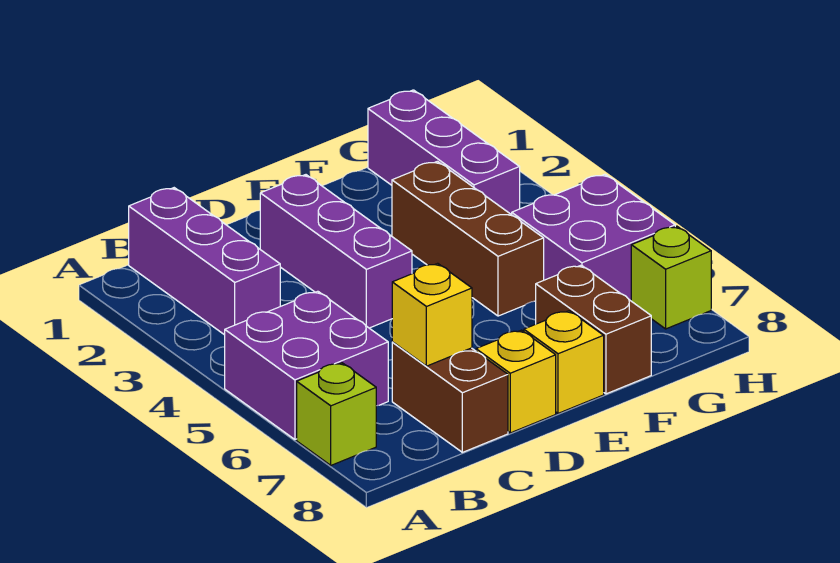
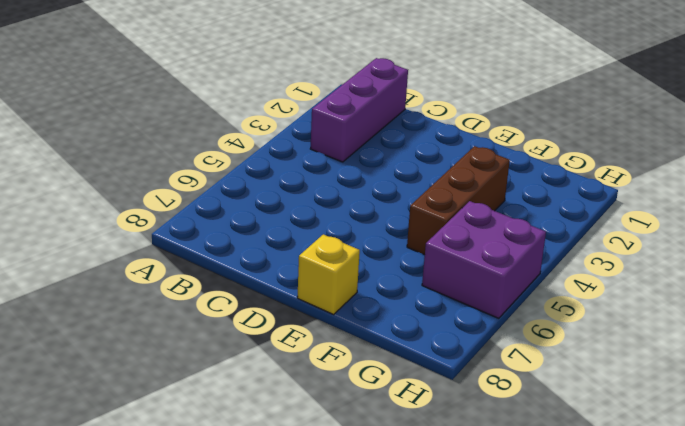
none -> purple 2x2 brick [225,291,388,439]
none -> lime 1x1 brick [297,363,376,465]
none -> brown 1x2 brick [392,342,508,452]

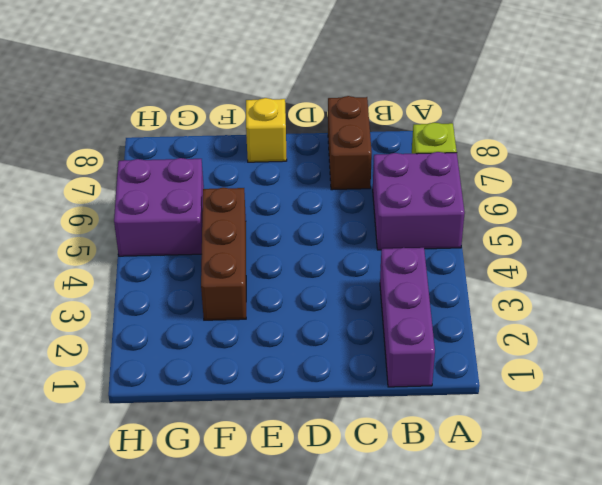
none -> purple 1x3 brick [260,175,412,328]
none -> yellow 1x1 brick [476,330,556,433]
none -> brown 1x2 brick [536,265,651,394]

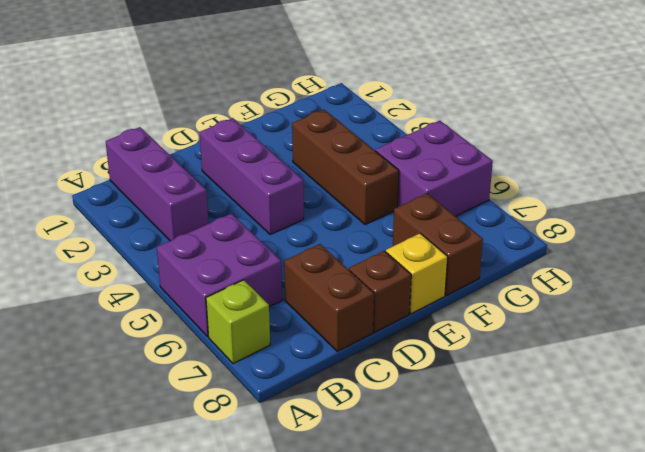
brown 1x1 brick [349,251,411,332] -> yellow 1x1 brick [476,330,556,433]
none -> purple 1x3 brick [368,90,520,215]
none -> lime 1x1 brick [631,226,711,329]
none -> yellow 1x1 brick [392,263,472,366]

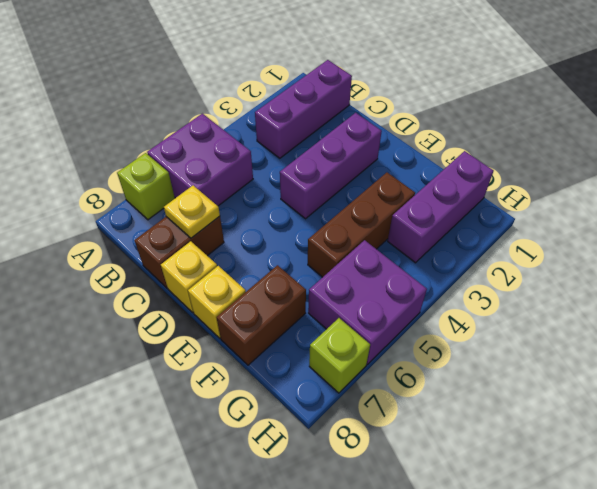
yellow 1x1 plate [164,185,220,238] -> yellow 1x1 brick [392,263,472,366]

